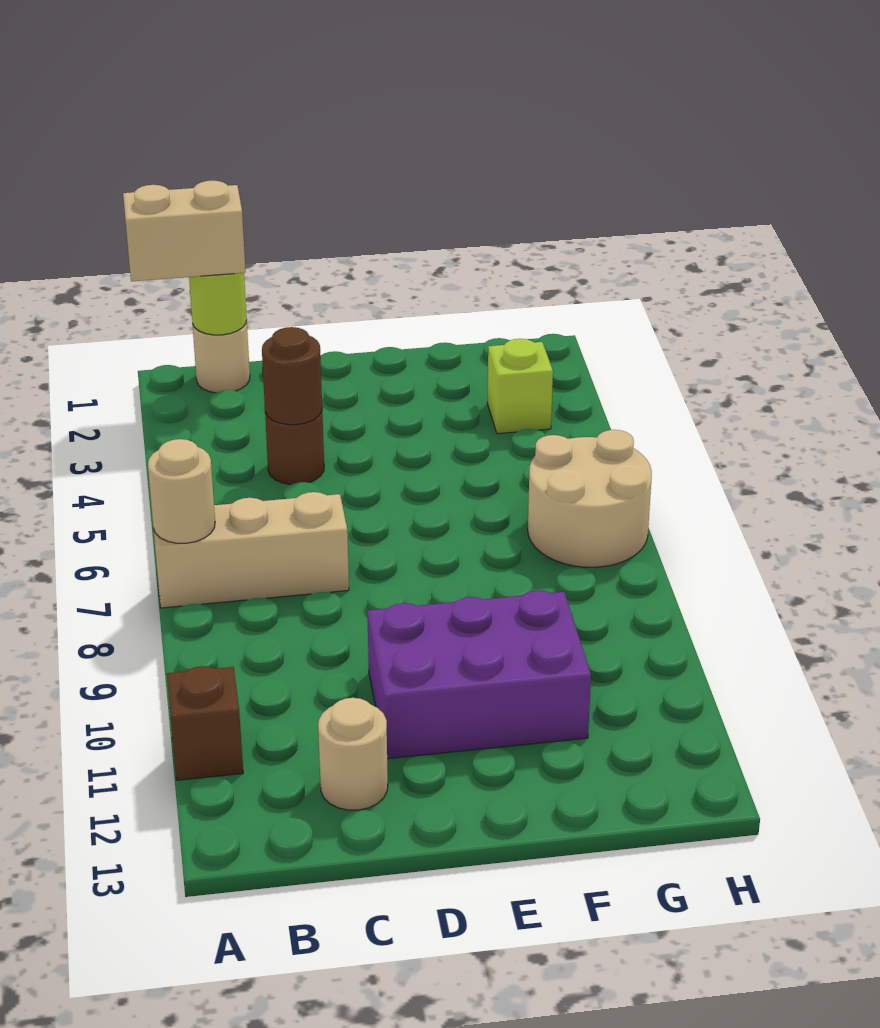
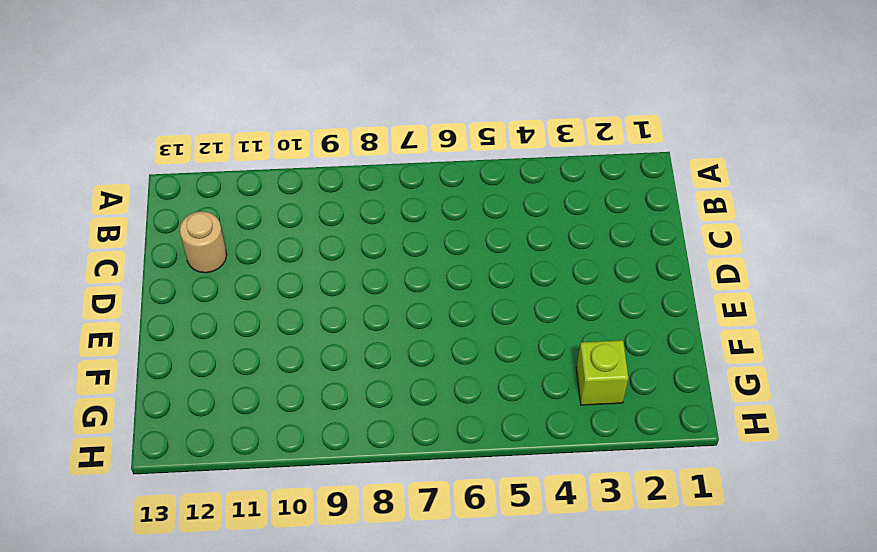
none -> tan 1x3 brick [154,492,349,608]
none -> brown 1x1 brick [167,666,243,780]
none -> tan 1x1 round brick [193,321,250,393]

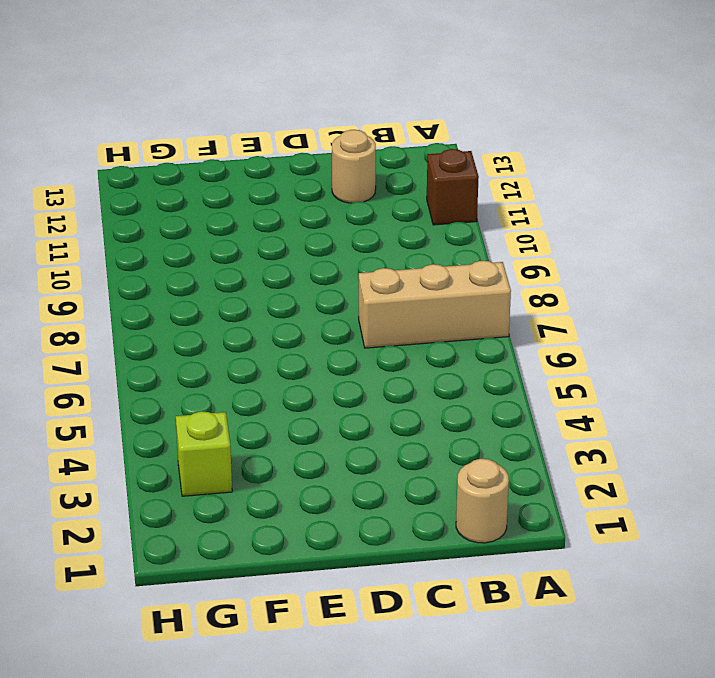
none -> brown 1x1 round brick [265,412,324,484]
none -> purple 2x3 brick [367,590,591,759]
none -> tan 2x2 round brick [528,430,652,567]

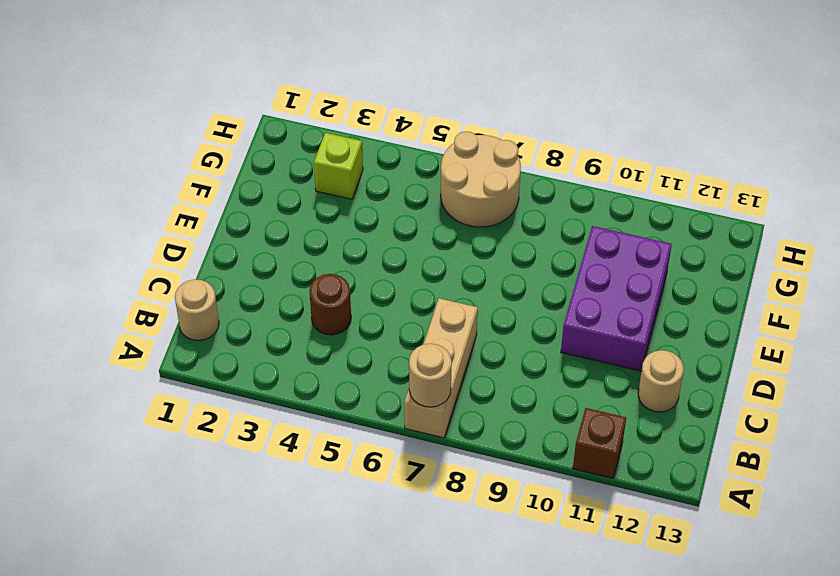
none -> lime 1x1 round brick [189,273,247,335]
none -> brown 1x1 round brick [262,327,322,425]
none -> tan 1x2 brick [123,180,246,281]

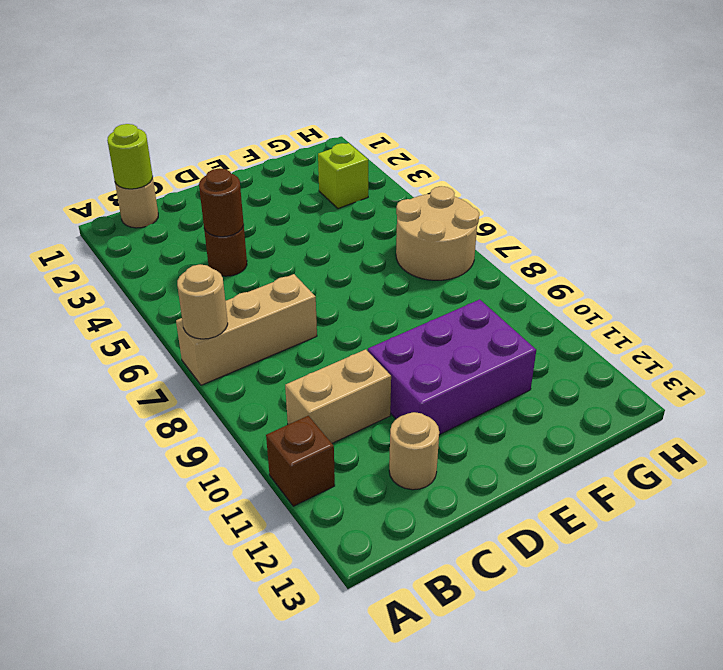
tan 1x2 brick [285,349,391,443] -> tan 1x2 brick moved to [123,180,246,281]

